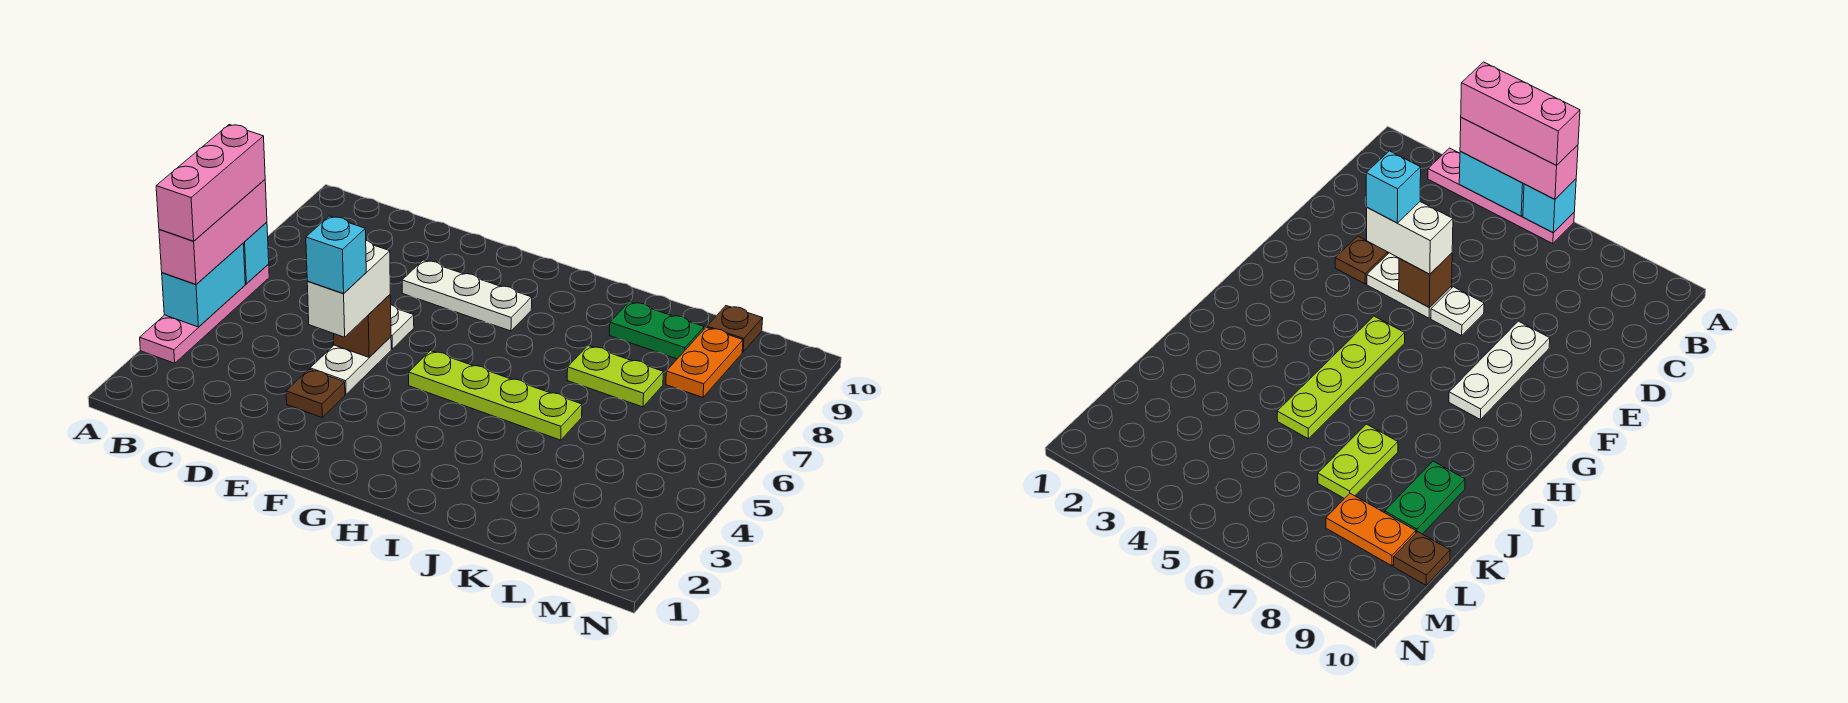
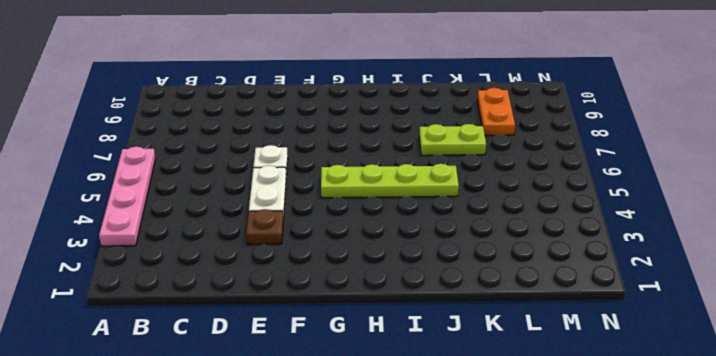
none -> white 1x3 plate [402,260,532,331]
none -> green 1x2 plate [609,302,704,359]
none -> brown 1x1 plate [707,306,763,352]

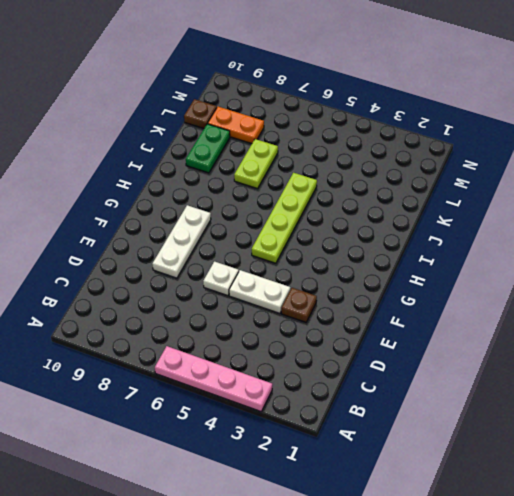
none -> cyan 1x2 brick [162,243,245,327]
none -> cyan 1x1 brick [243,222,269,284]
none -> brown 1x1 brick [334,295,391,357]

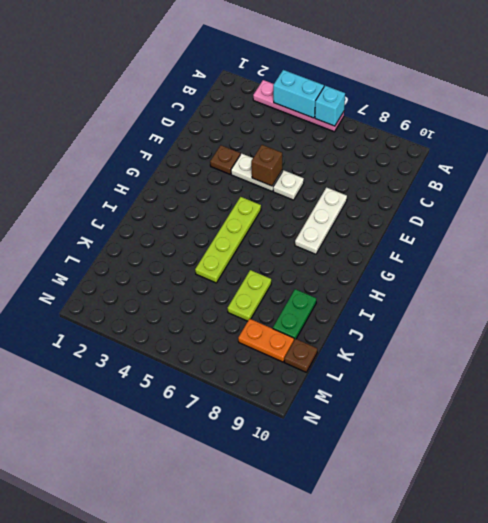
none -> pink 1x3 brick [159,180,267,284]
none -> white 1x2 brick [307,241,390,337]
none -> pink 1x3 brick [156,125,265,241]

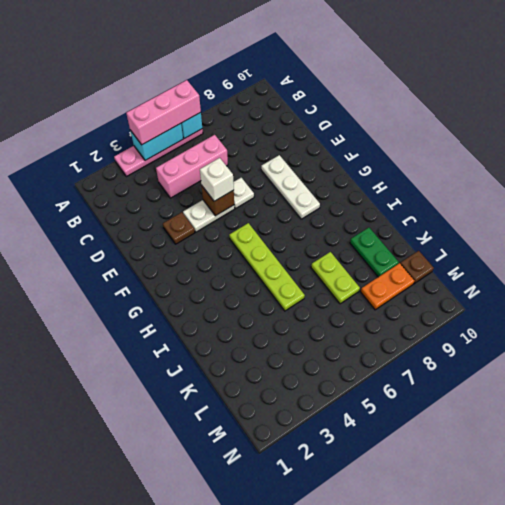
pink 1x3 brick [156,135,228,198] -> pink 1x3 brick moved to [156,125,265,241]
white 1x1 brick [200,158,234,201] -> white 1x2 brick [307,241,390,337]
none -> cyan 1x1 brick [306,216,366,294]

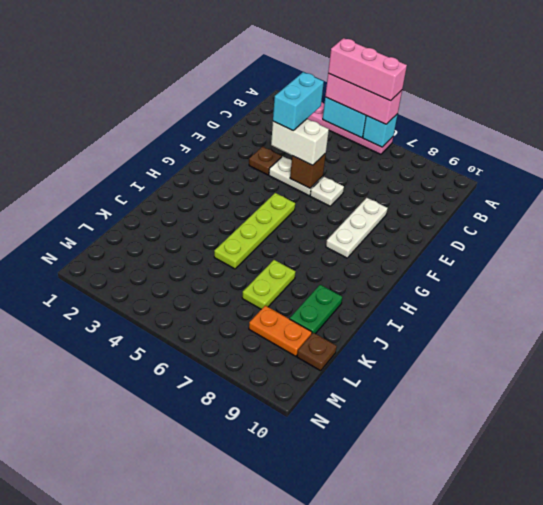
cyan 1x2 brick [273,72,324,130] -> cyan 1x1 brick [306,216,366,294]

